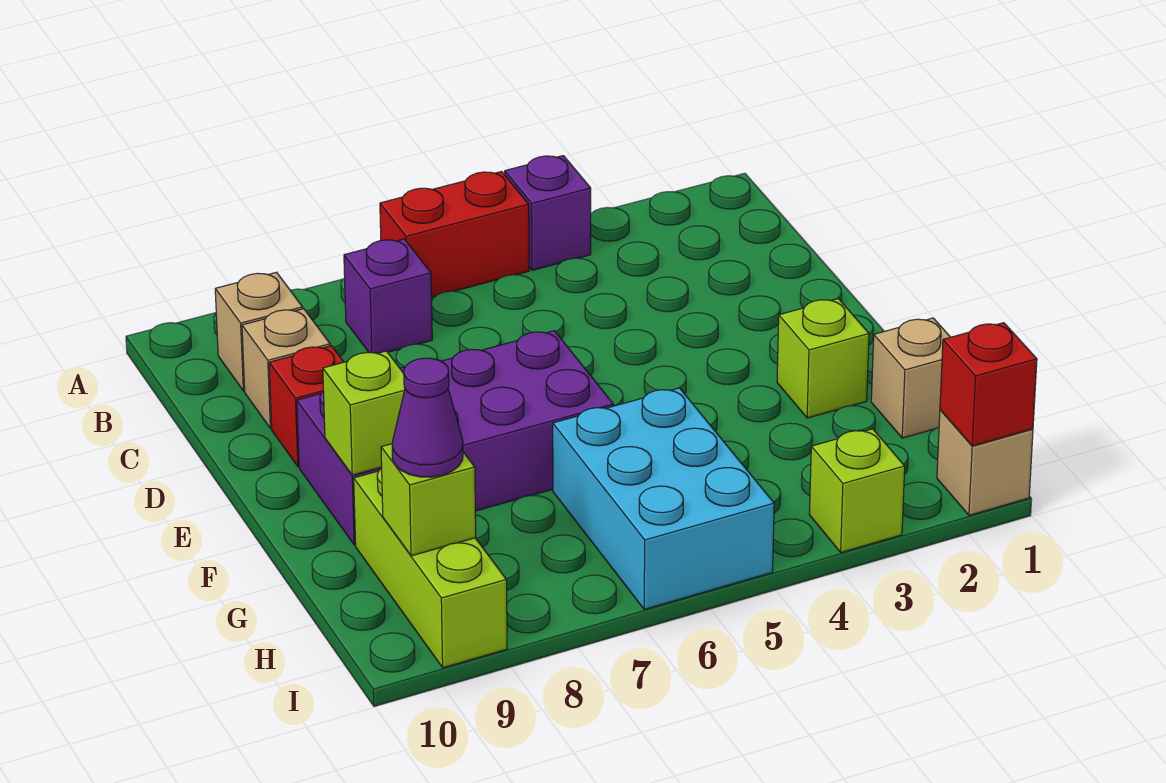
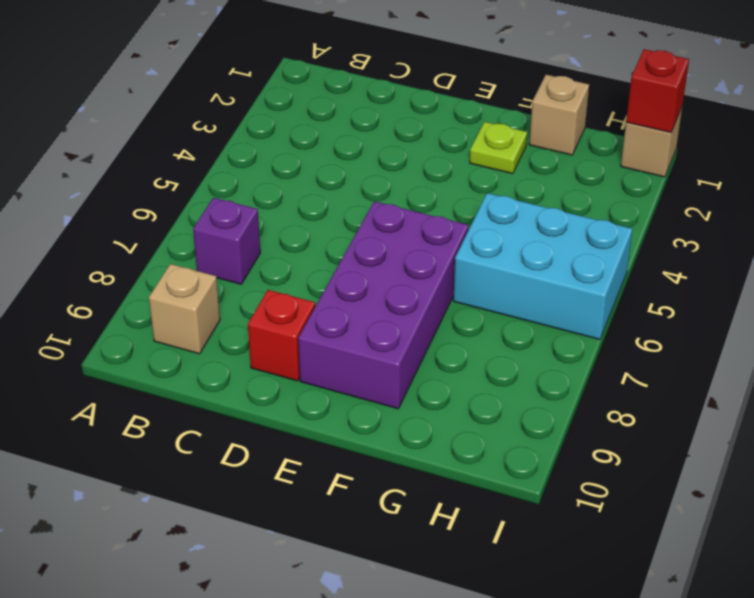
lime 1x1 plate [470,122,527,174] -> lime 1x1 brick [777,299,869,418]
none -> purple 1x1 brick [505,156,591,270]
none -> red 1x2 brick [380,172,529,297]
none -> tan 1x1 brick [242,309,330,429]

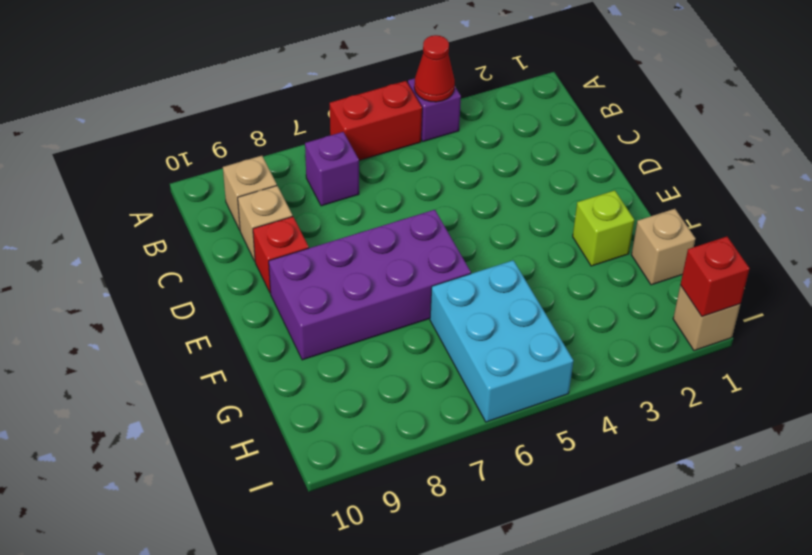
red 1x1 cone [414,35,455,102] -> none
none -> lime 1x3 brick [354,468,507,668]
none -> lime 1x1 brick [809,429,905,552]
none -> lime 1x1 brick [323,351,405,475]

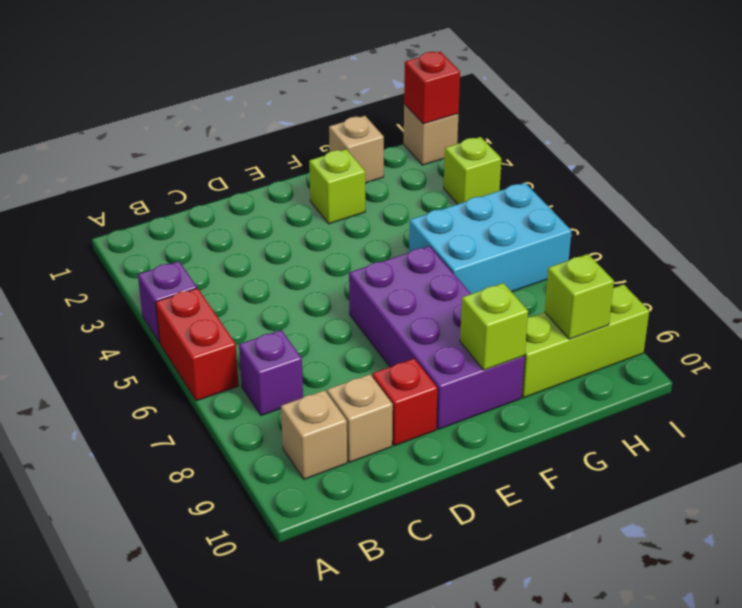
none -> purple 1x1 cone [392,358,463,477]

